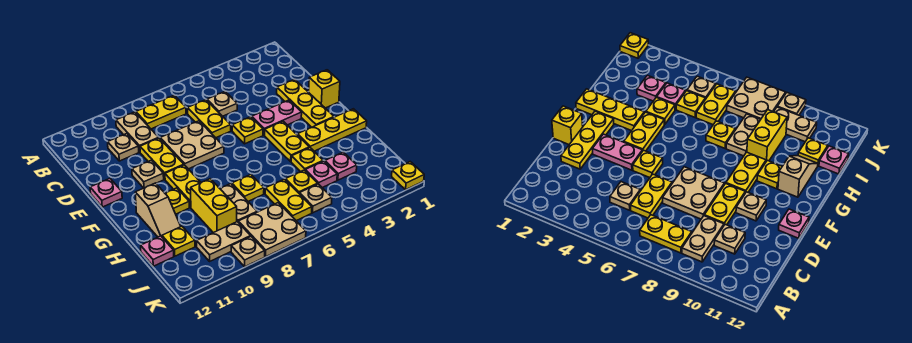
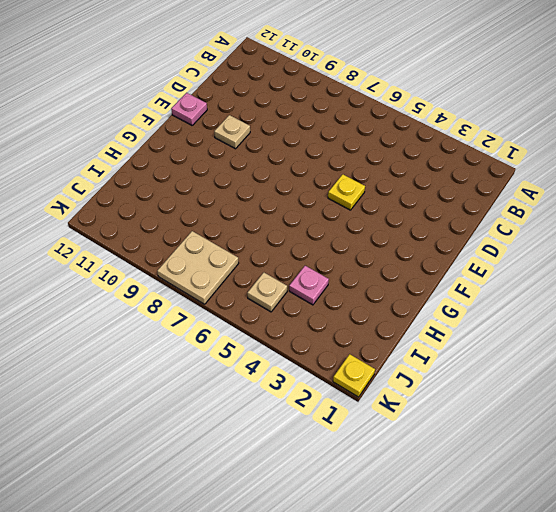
none -> yellow 1x2 plate [136,96,186,129]
none -> tan 1x2 plate [116,112,159,152]
none -> tan 1x1 plate [207,92,237,116]
none -> yellow 1x2 plate [187,100,231,138]

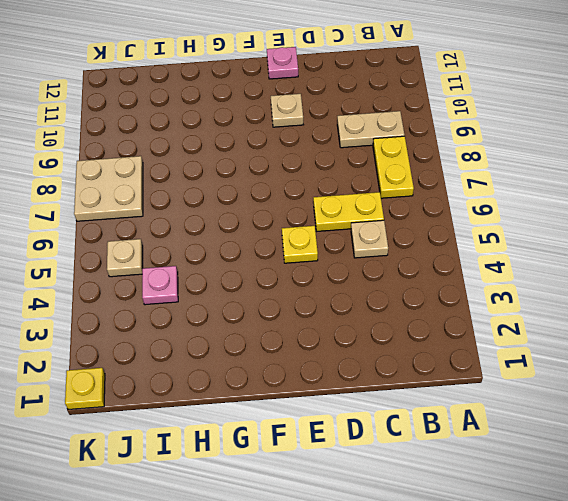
none -> tan 1x1 plate [108,134,139,161]
none -> yellow 1x3 plate [277,79,334,127]
none -> tan 2x2 plate [160,121,224,169]
none -> yellow 1x2 plate [140,138,184,179]

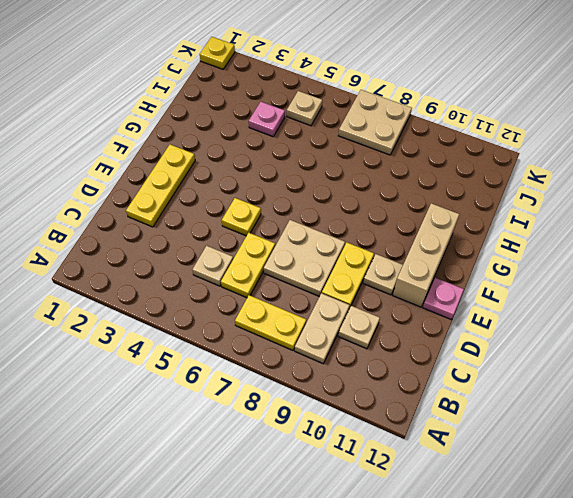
tan 1x3 brick [393,203,459,307] -> tan 1x2 slope [135,183,181,237]
none -> yellow 1x1 brick [309,70,340,108]
none -> pink 1x2 plate [252,100,302,135]
none -> yellow 1x2 plate [265,121,309,162]
none -> yellow 1x2 plate [165,165,201,207]

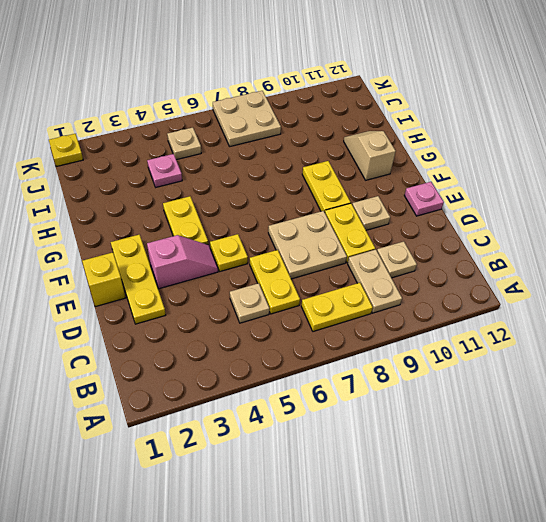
pink 1x2 slope [147,235,218,289] -> pink 1x2 plate [252,100,302,135]
none -> yellow 1x3 plate [297,109,367,151]
none -> yellow 1x1 plate [165,188,189,214]
none -> yellow 1x1 plate [291,148,323,172]
none -> yellow 1x1 plate [232,175,264,201]

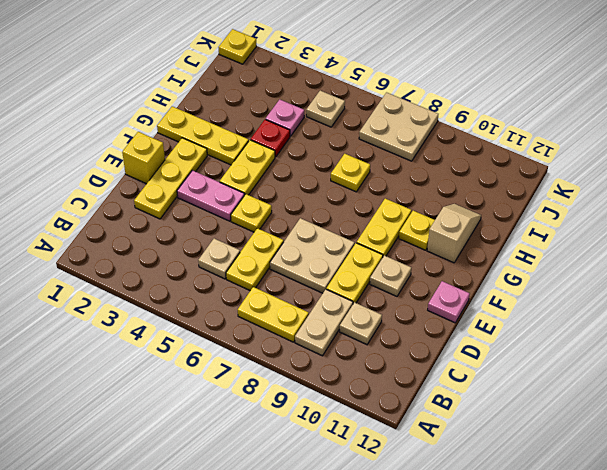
red 1x1 plate [251,120,290,157] -> yellow 1x1 plate [291,148,323,172]
none -> tan 1x2 plate [220,184,257,222]
none -> yellow 1x2 brick [191,179,237,233]
none -> pink 1x1 plate [325,152,357,180]
none -> yellow 1x1 plate [286,170,318,193]

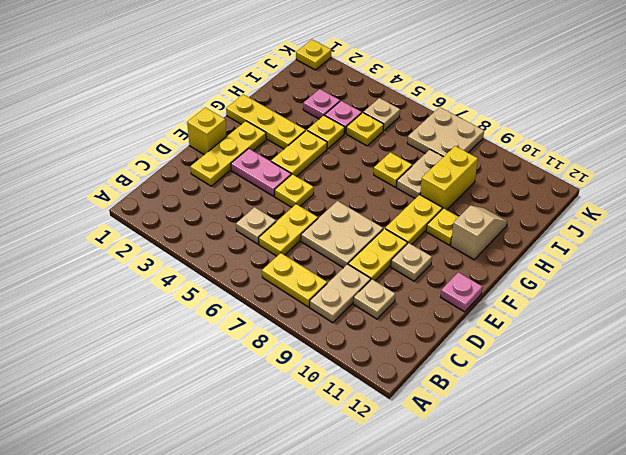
none -> yellow 1x2 plate [265,179,312,221]
none -> yellow 1x1 plate [162,226,195,256]
none -> pink 1x1 plate [141,236,174,266]
none -> tan 1x2 plate [197,222,251,261]

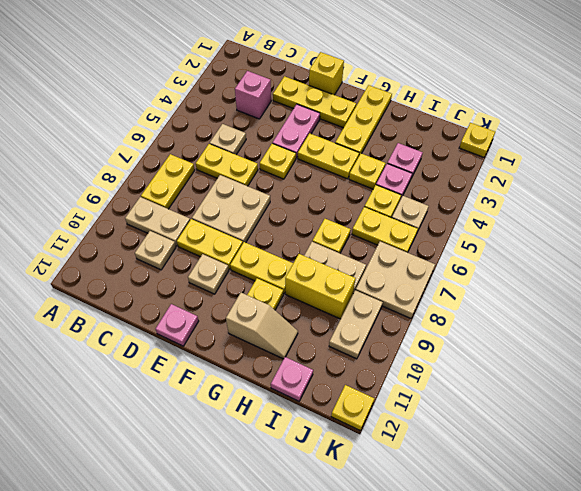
pink 1x1 brick [235,71,271,119] -> none
yellow 1x1 plate [331,385,374,431] -> yellow 1x1 plate moved to [162,226,195,256]
none -> tan 1x1 plate [231,237,265,267]

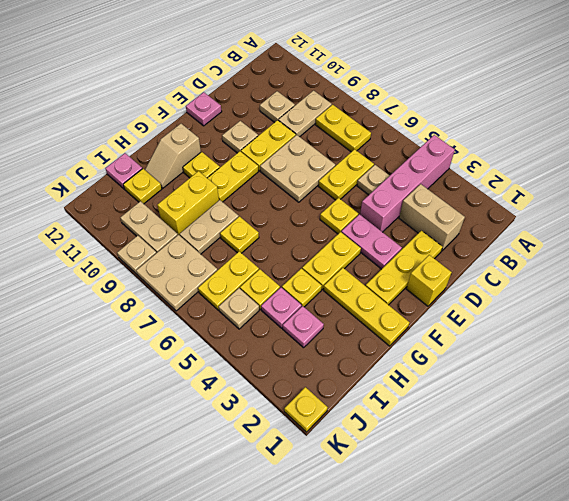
pink 1x4 brick [360,135,455,232] -> none
tan 1x2 brick [399,184,465,251] -> none

